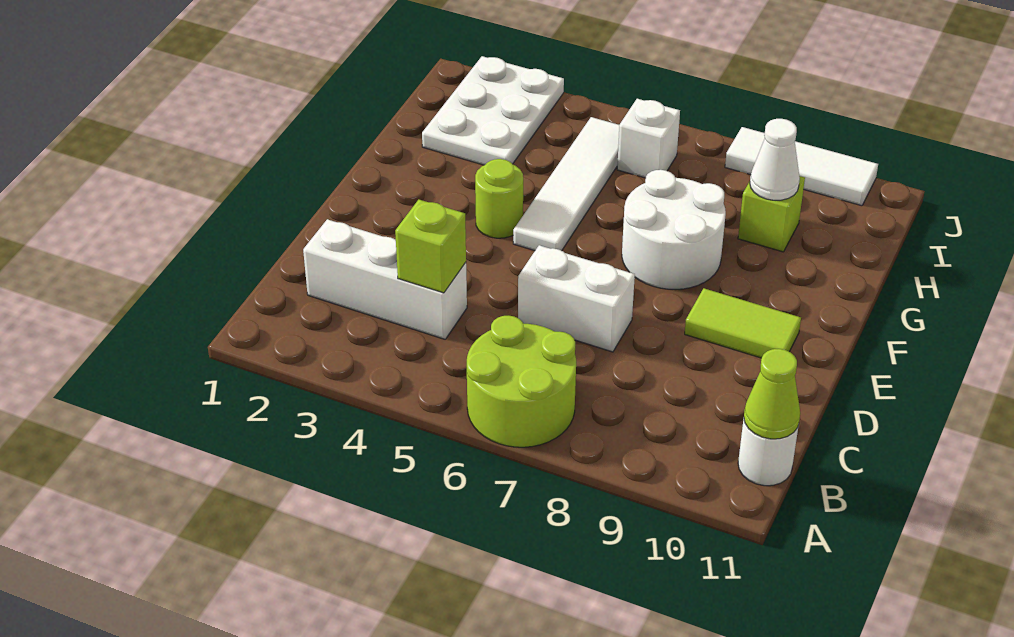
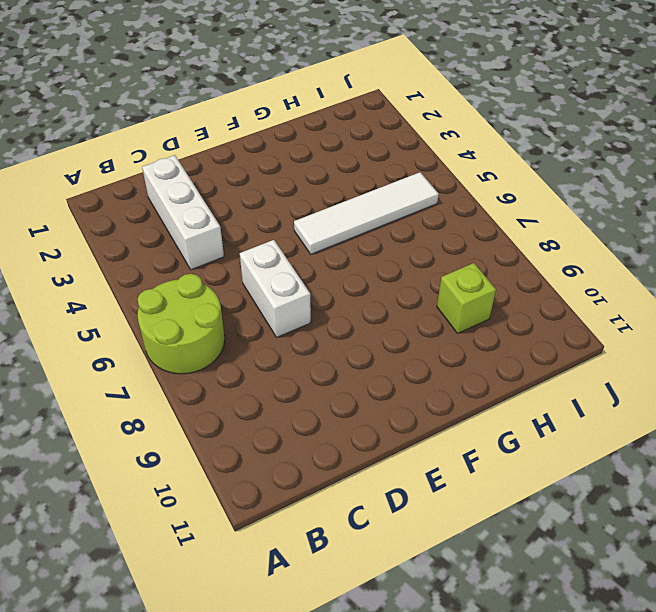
none -> white 1x1 round brick [738,419,799,486]
none -> lime 1x2 tile [685,288,801,358]
none -> lime 1x1 round brick [475,159,523,238]

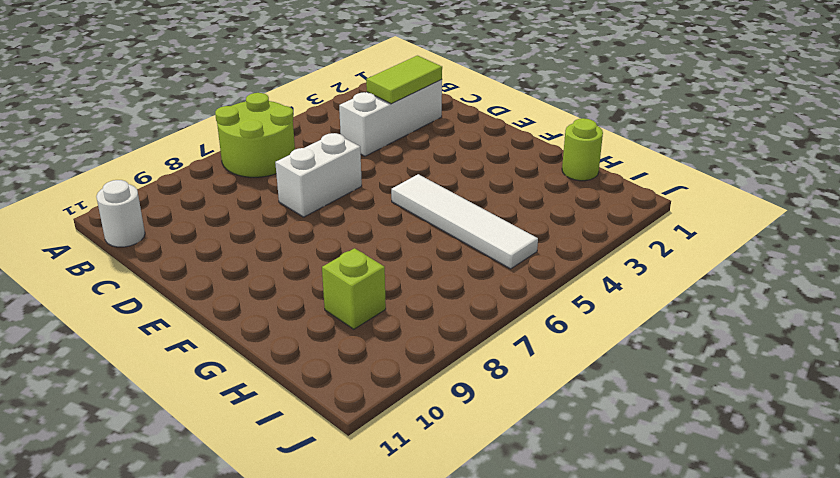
lime 1x2 tile [366,56,442,104] -> lime 1x2 tile moved to [685,288,801,358]
lime 1x1 round brick [562,118,603,181] -> lime 1x1 round brick moved to [475,159,523,238]
none -> white 2x2 round brick [622,170,726,289]
none -> white 2x3 plate [422,56,564,165]
none -> white 1x1 brick [617,99,680,178]

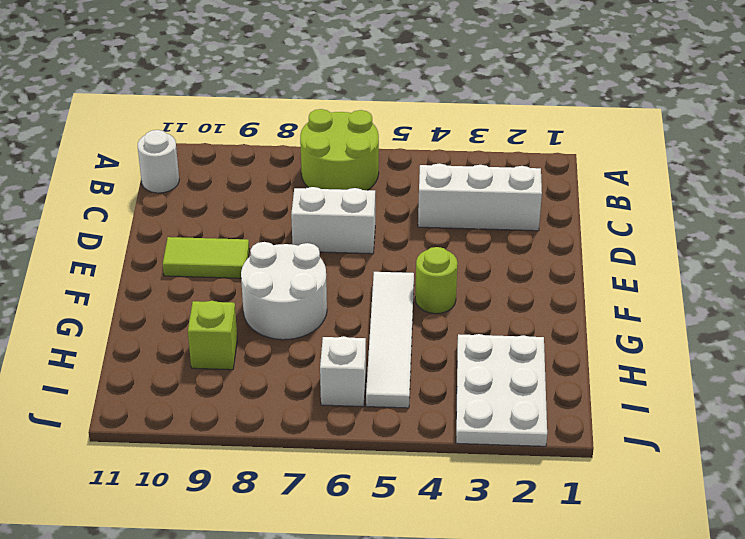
none -> white 1x3 tile [725,127,878,206]
none -> lime 1x1 cone [744,349,800,439]
none -> lime 1x1 brick [395,200,466,293]

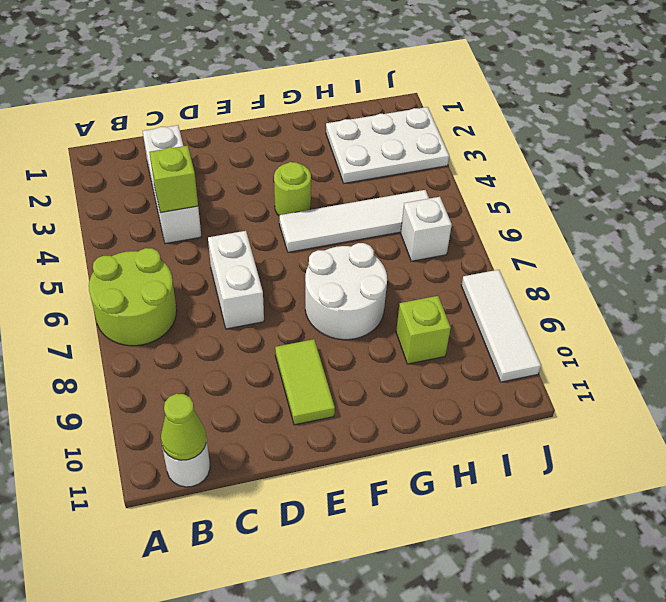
none -> white 1x1 cone [750,119,800,200]

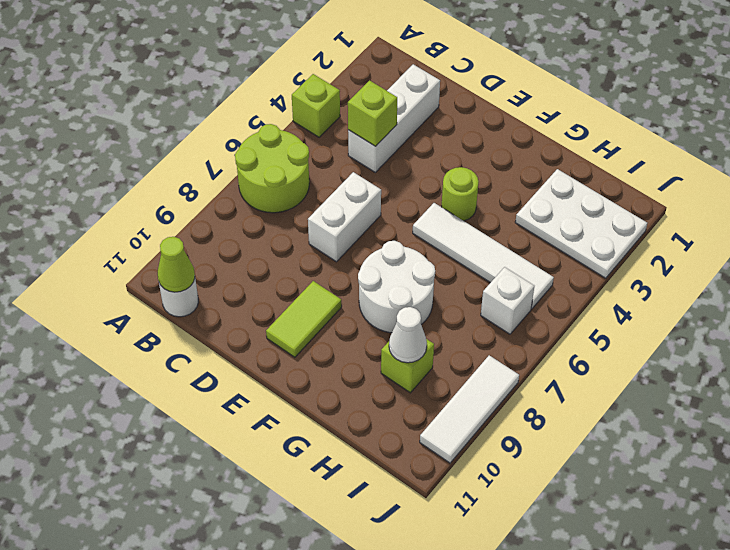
lime 1x1 brick [292,74,340,137] -> none

